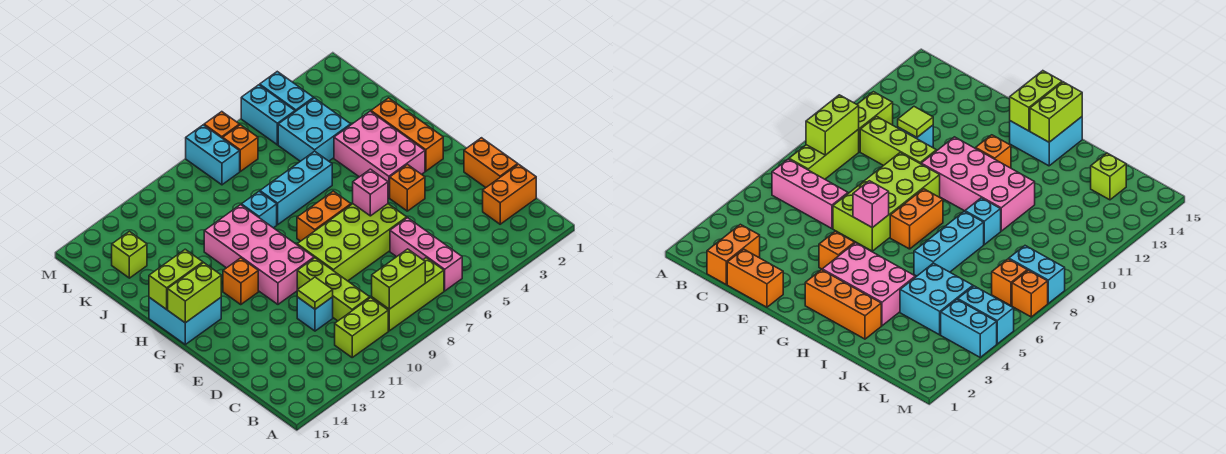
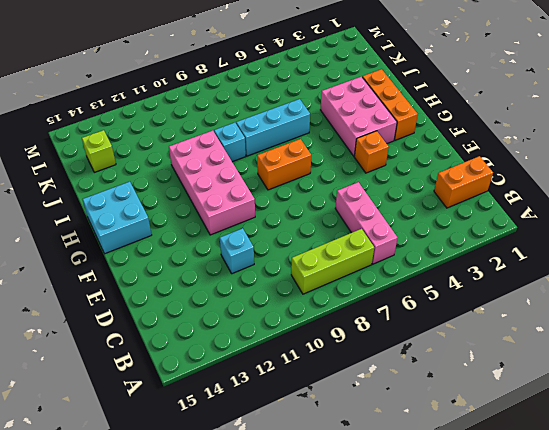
none -> lime 1x2 brick [335,298,388,357]
none -> lime 1x3 brick [297,258,370,321]
none -> orange 1x2 brick [464,138,518,187]

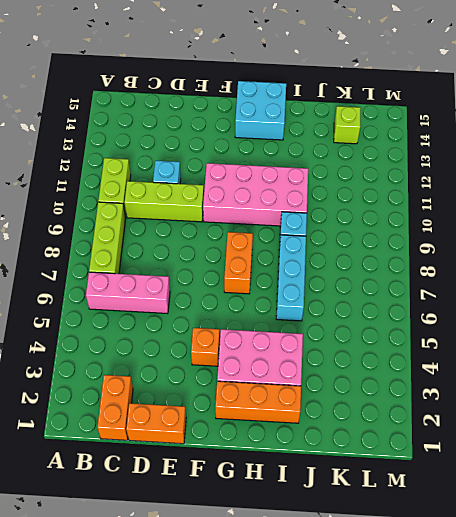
none -> lime 2x4 brick [297,204,407,281]
none -> orange 1x1 brick [223,258,258,305]
none -> cyan 2x2 brick [278,98,351,161]

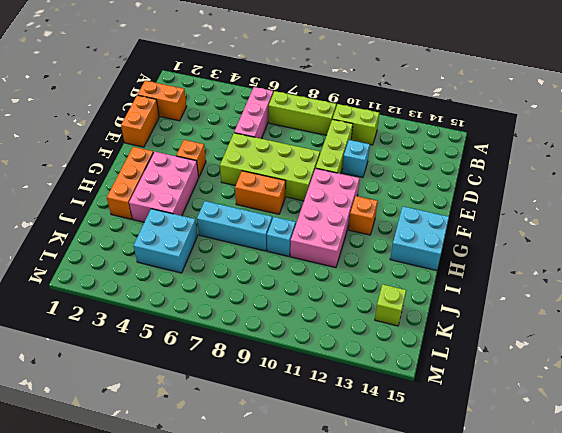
none -> cyan 1x2 brick [260,72,314,112]
none -> cyan 1x2 brick [241,85,295,145]
none -> orange 1x1 brick [223,125,258,171]

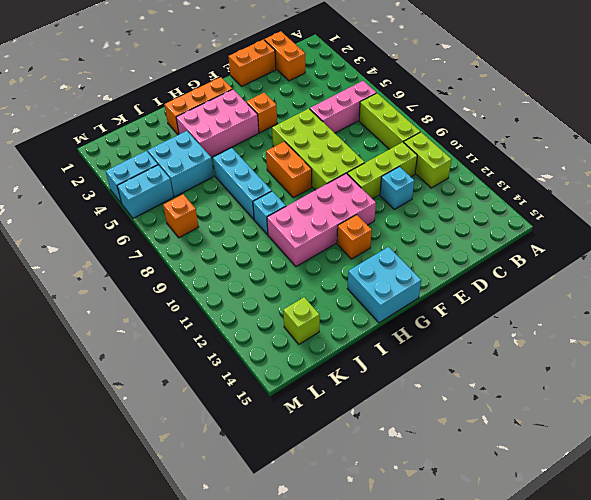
none -> cyan 1x2 brick [186,125,240,185]
none -> orange 1x1 brick [204,112,239,138]
none -> lime 1x2 brick [372,249,425,309]

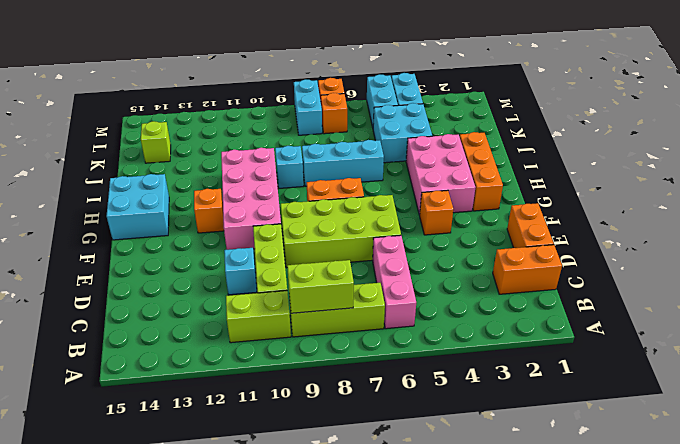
none -> lime 1x1 tile [297,277,333,309]
none -> pink 1x1 brick [353,169,388,216]
none -> lime 1x2 brick [168,263,221,323]

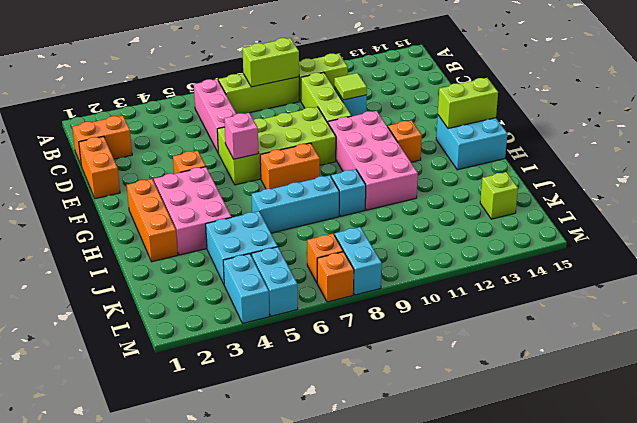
none -> lime 1x2 brick [149,249,203,309]

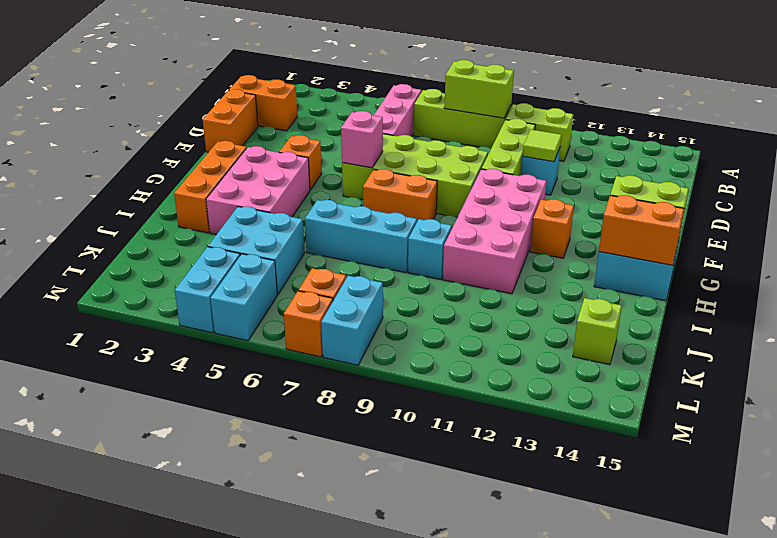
orange 1x2 brick [599,195,684,266] -> lime 1x2 brick [149,249,203,309]

